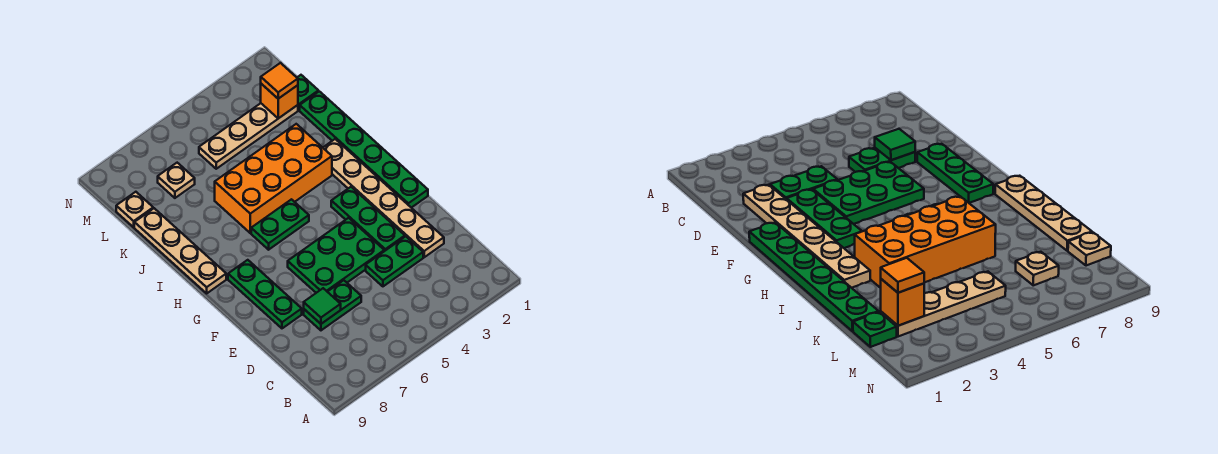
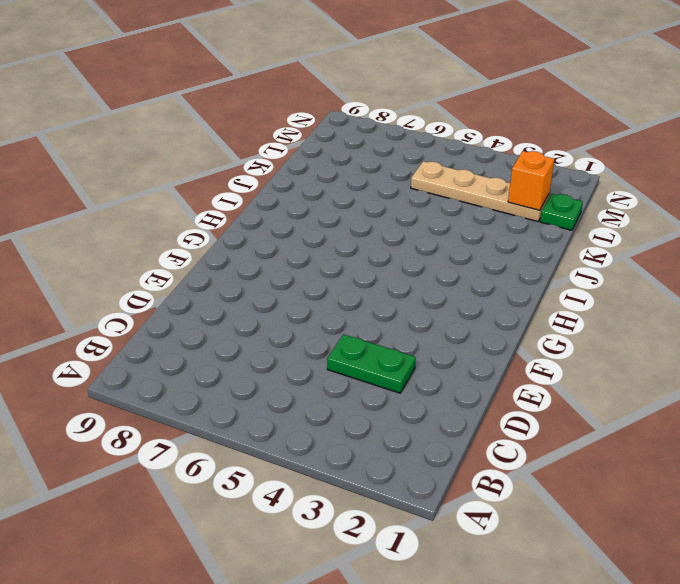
none -> tan 1x6 plate [323,139,444,257]
none -> green 1x2 plate [304,280,361,330]
none -> green 1x3 plate [331,187,405,251]

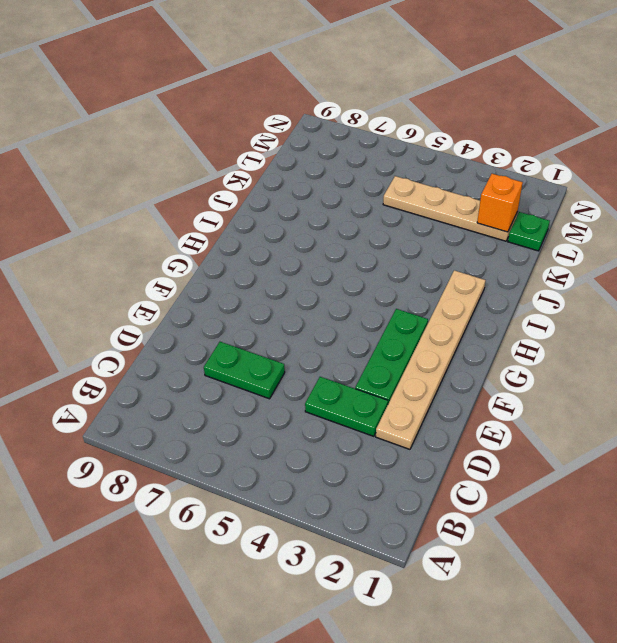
none -> green 2x3 plate [288,218,384,293]
none -> green 1x3 plate [228,260,302,328]
none -> green 1x6 plate [300,91,428,208]

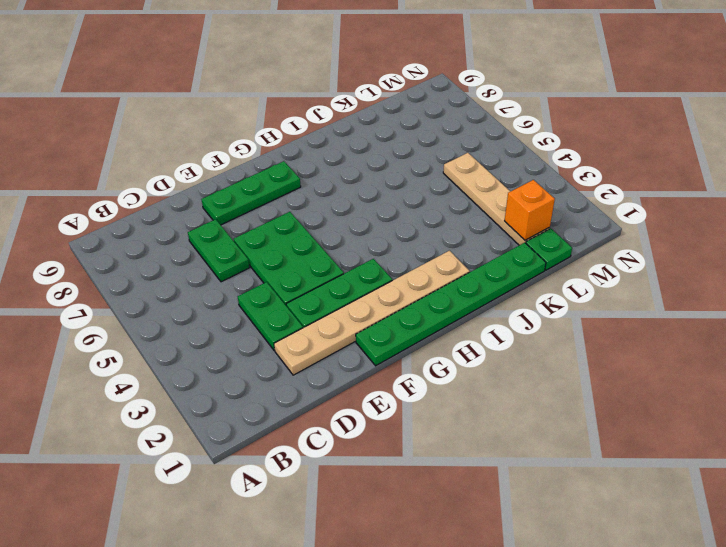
none -> green 1x2 plate [251,199,309,250]
none -> tan 1x4 plate [134,208,226,293]
none -> orange 2x4 brick [215,124,332,233]

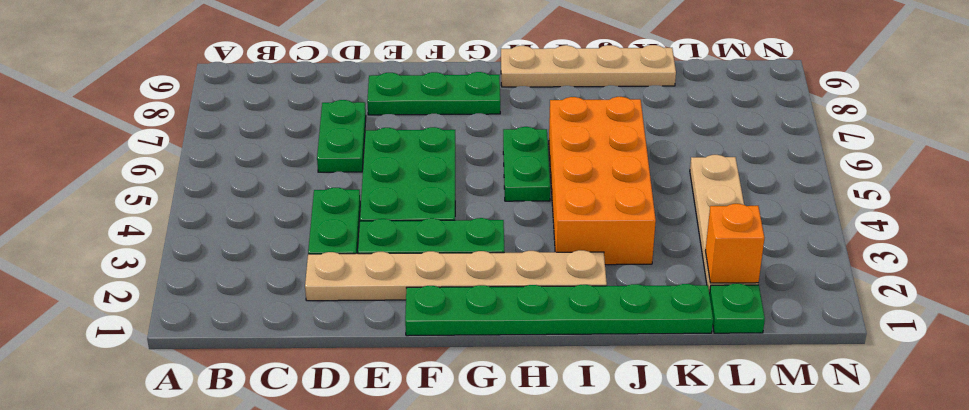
none -> tan 1x1 plate [158,163,195,198]
none -> tan 1x1 plate [116,192,153,227]
none -> green 1x1 tile [304,288,341,324]

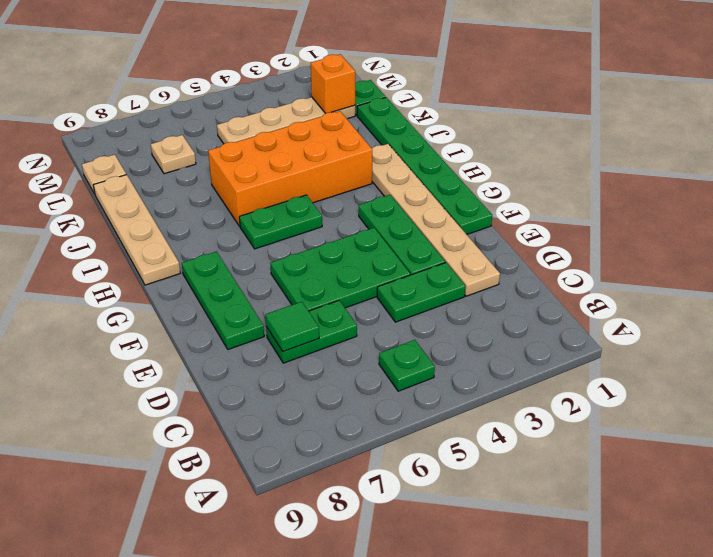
green 1x1 plate [379,340,435,391] -> none
none -> orange 1x1 tile [261,63,298,99]

